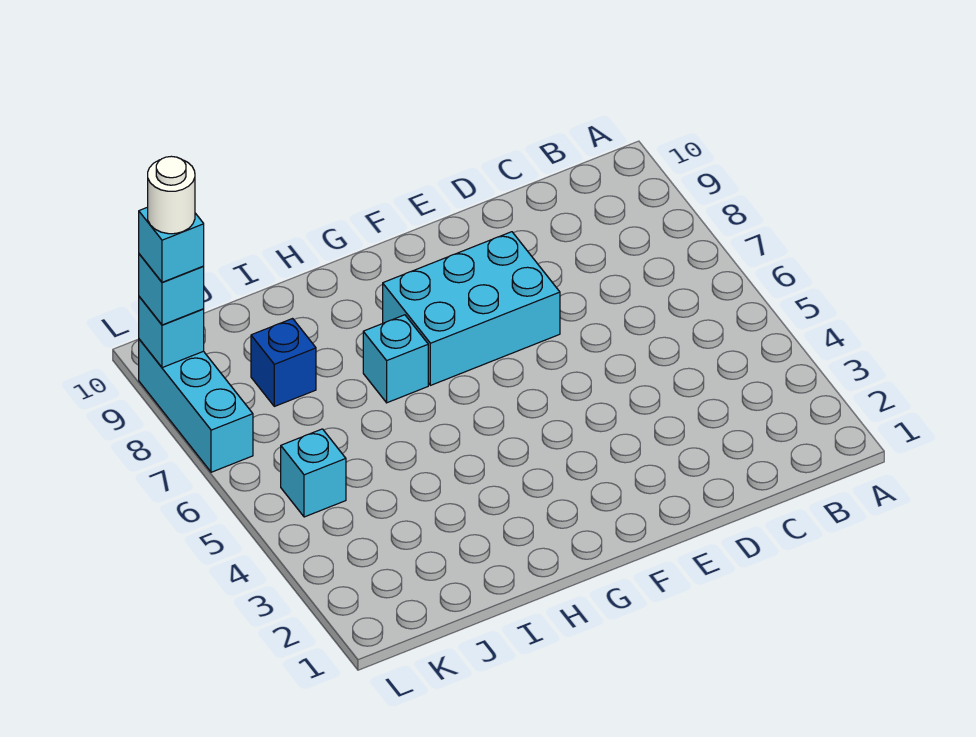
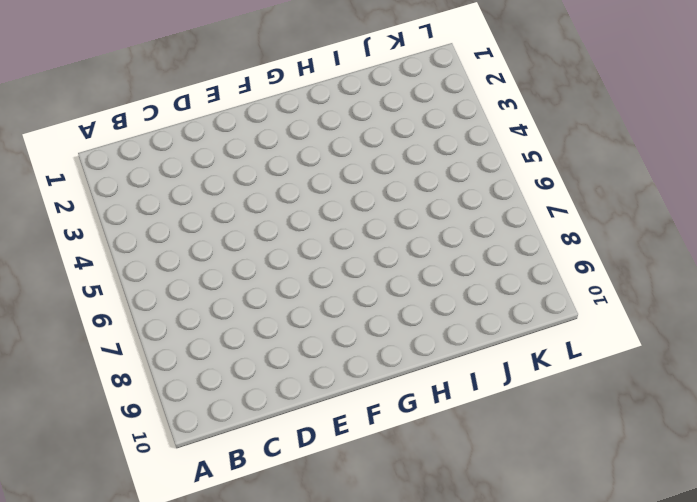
none -> cyan 2x3 brick [383,232,560,385]
none -> cyan 1x1 brick [363,315,428,403]

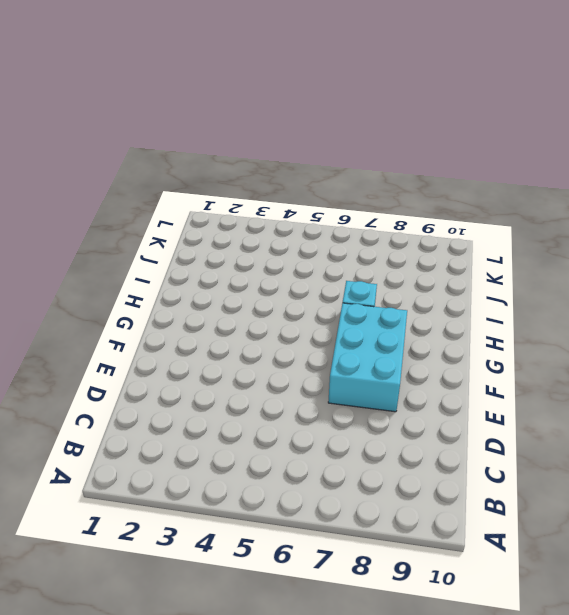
none -> blue 1x1 brick [251,319,316,406]
none -> cyan 1x1 brick [281,429,346,517]

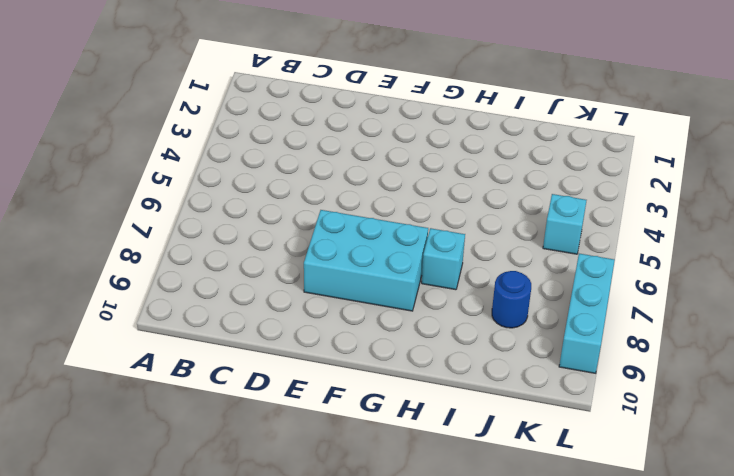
blue 1x1 round brick [492,271,531,328] -> blue 1x1 brick [251,319,316,406]
none -> cyan 1x1 brick [139,297,204,368]
none -> cyan 1x1 brick [139,254,204,325]

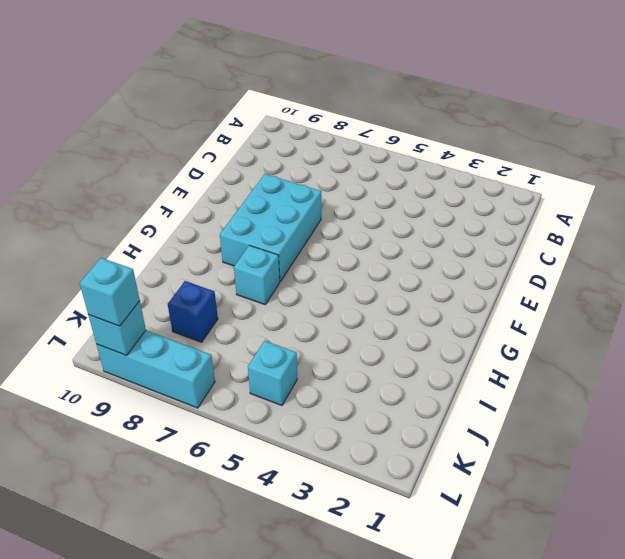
none -> cyan 1x1 brick [139,207,204,282]
none -> white 1x1 round brick [148,156,195,234]

